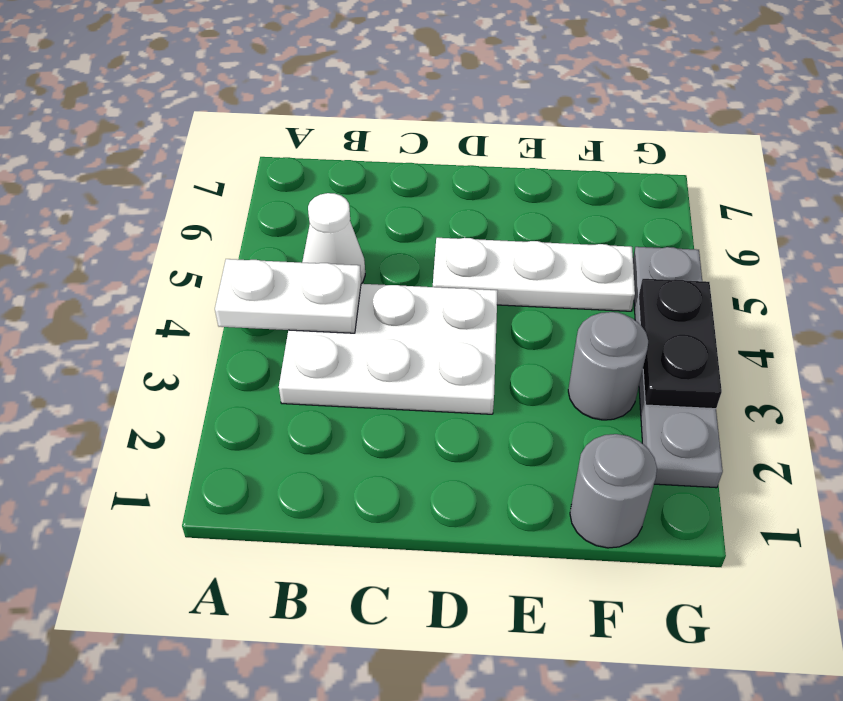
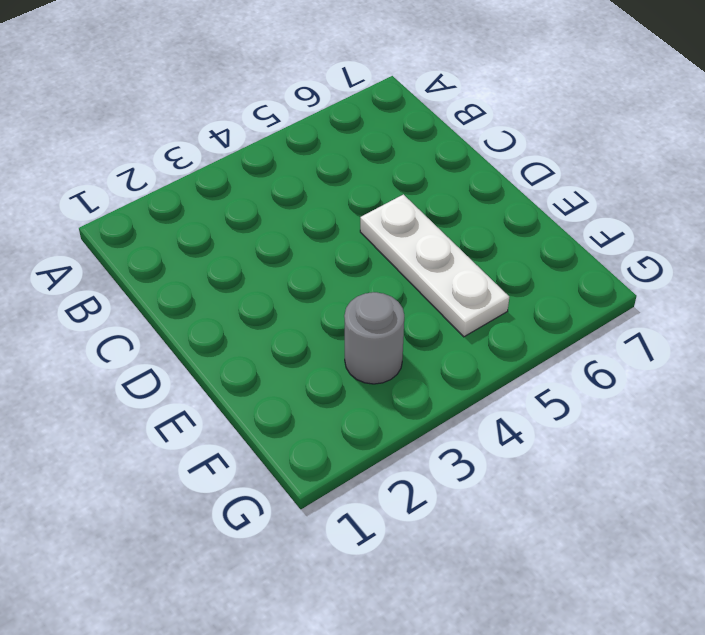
none -> white 2x3 plate [279,284,498,414]
none -> white 1x1 cone [302,193,365,284]

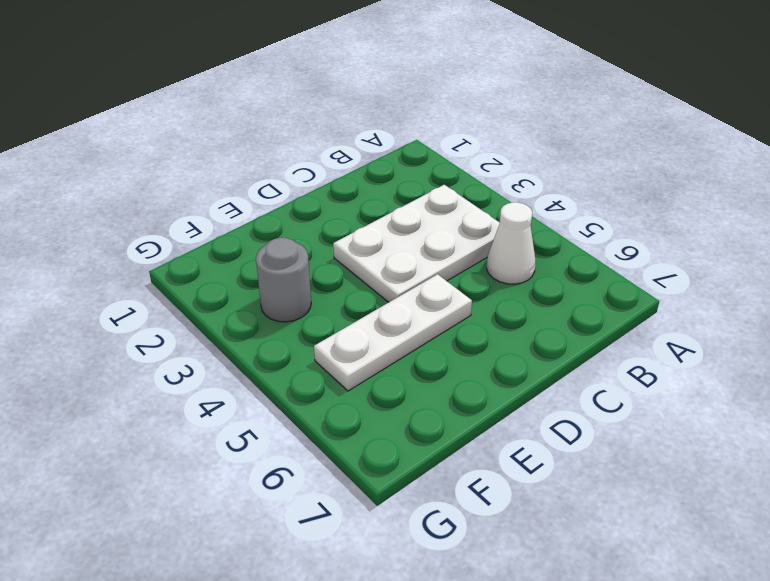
none -> grey 1x1 round brick [570,434,657,548]
none -> grey 1x4 plate [633,247,723,488]

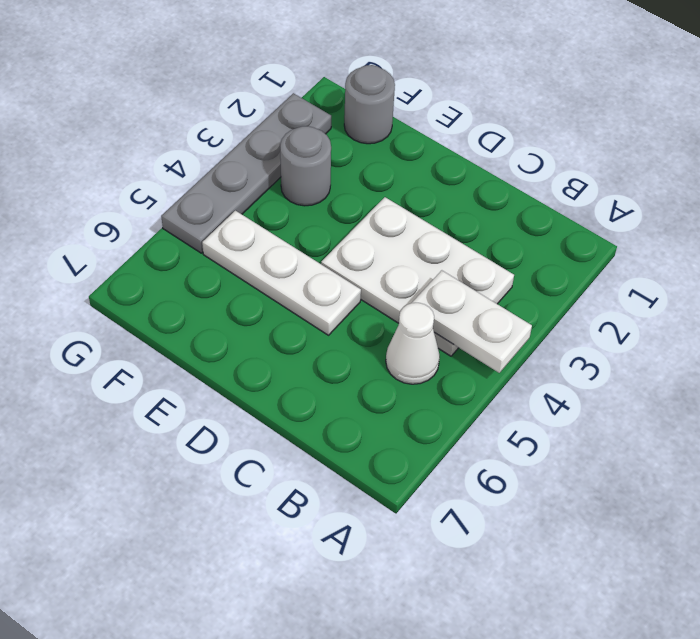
none -> black 1x2 plate [639,279,722,409]

